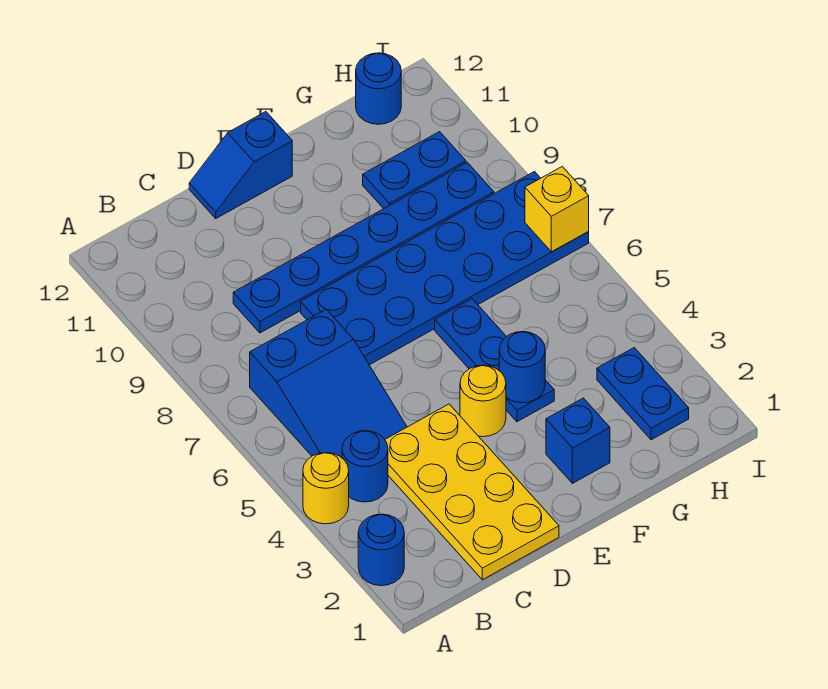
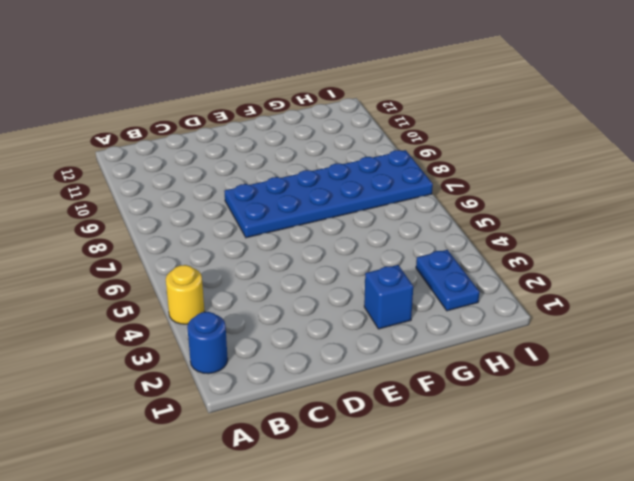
none -> blue 1x1 round brick [342,431,388,502]
none -> blue 2x3 slope [250,309,407,458]
none -> yellow 2x4 plate [385,404,559,580]

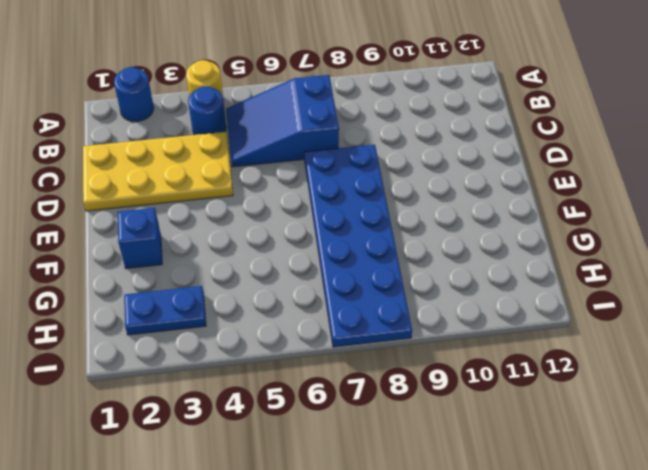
none -> blue 1x6 plate [233,162,494,333]
none -> blue 1x2 slope [189,112,292,218]
none -> yellow 1x1 round brick [460,365,506,437]

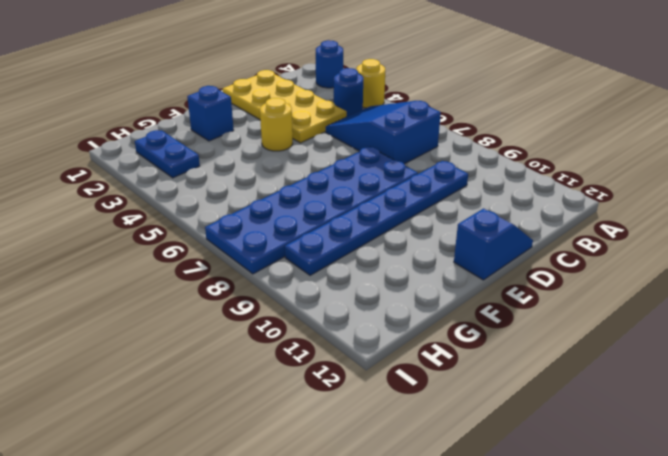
none -> blue 1x3 plate [435,299,554,422]
none -> blue 1x2 plate [363,132,466,209]
none -> blue 1x1 round brick [356,53,401,124]

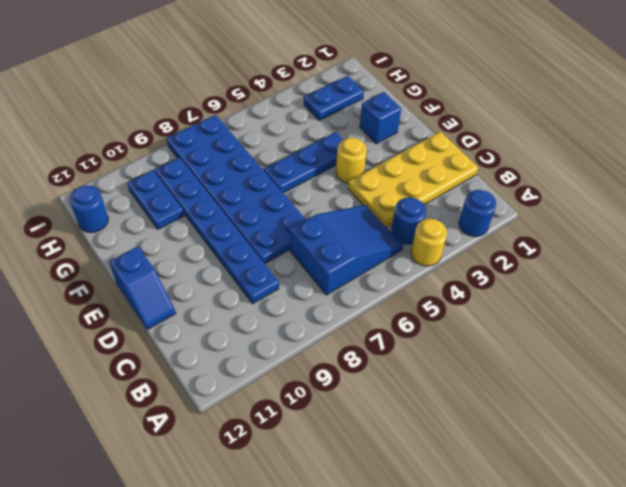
none -> blue 1x1 round brick [499,331,545,403]
none -> yellow 1x1 brick [525,167,589,252]

